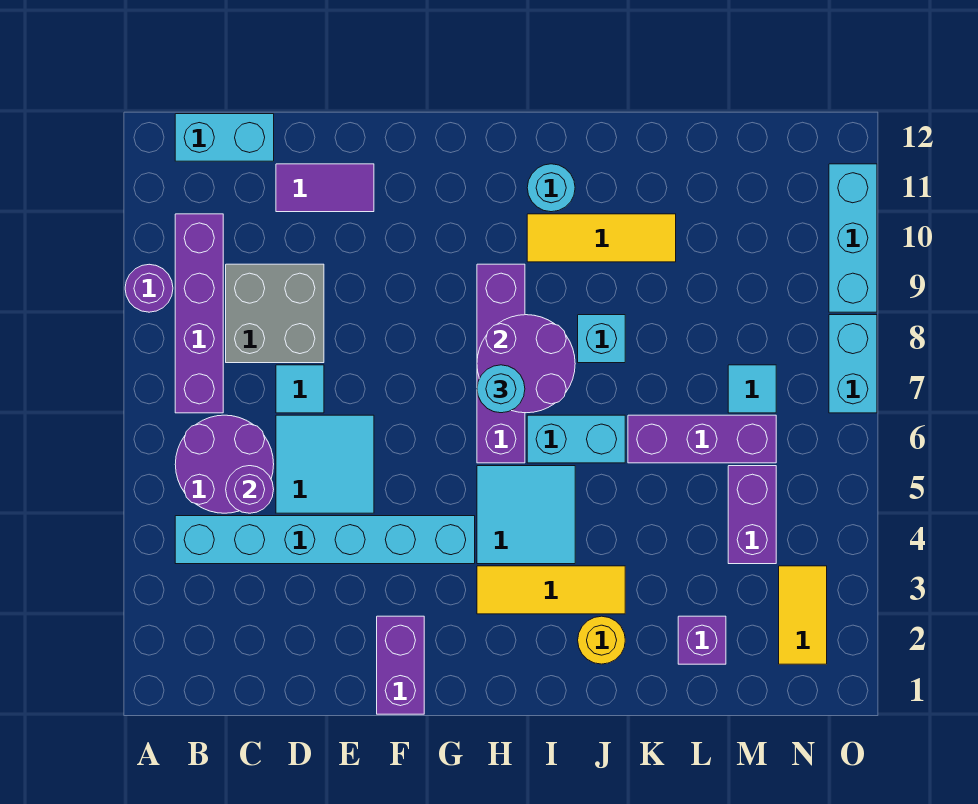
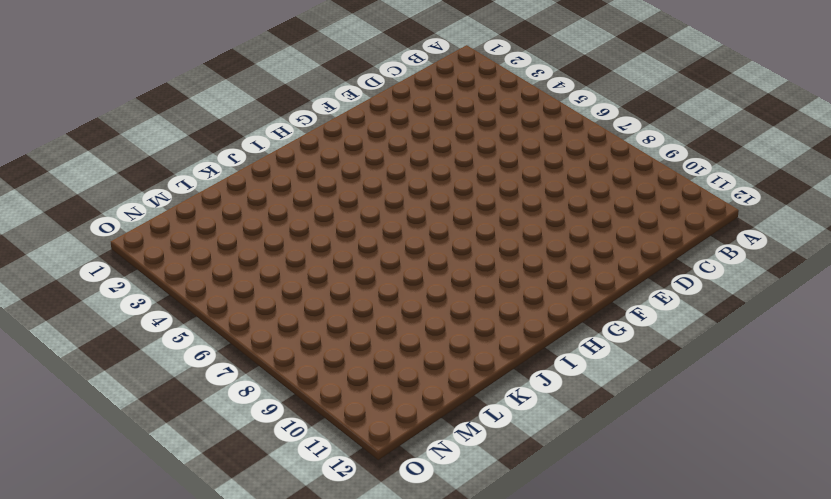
none -> purple 1x1 round brick [125,264,173,312]
none -> cyan 1x6 brick [175,516,475,564]
none -> purple 2x2 round brick [175,415,274,513]

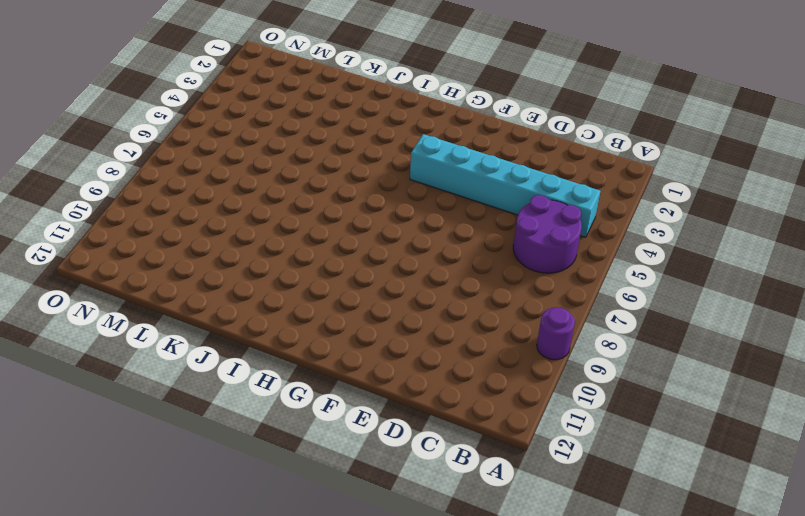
none -> purple 1x4 brick [175,214,223,413]
none -> cyan 1x2 brick [175,114,274,161]
none -> grey 2x2 brick [226,264,324,363]

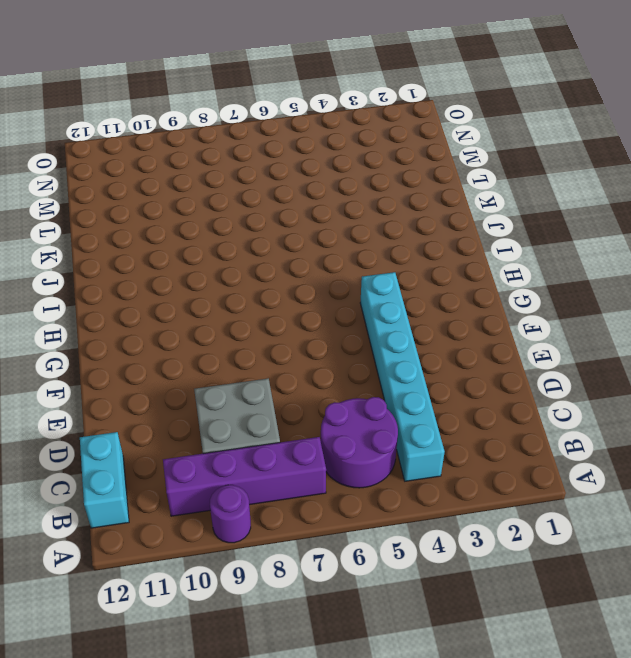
none -> cyan 2x2 tile [276,415,374,513]
none -> cyan 1x1 tile [276,365,324,413]
none -> purple 1x2 tile [276,164,374,212]

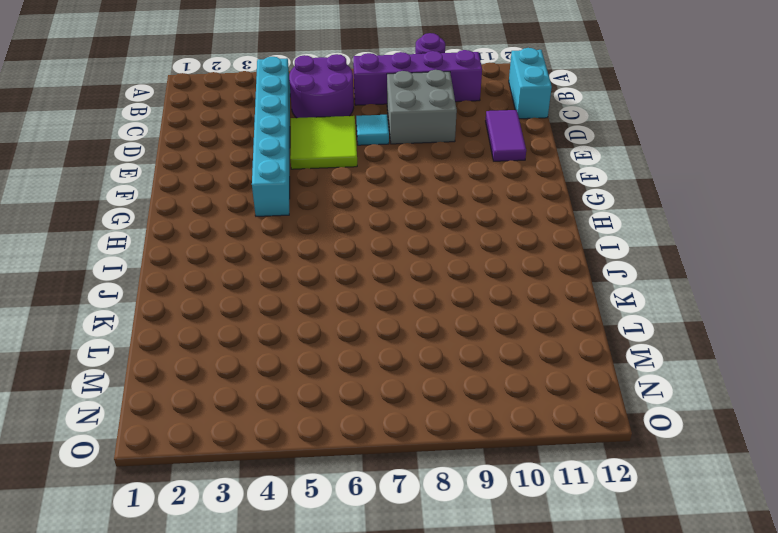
lime 2x2 tile [290,116,357,169] -> cyan 2x2 tile [276,415,374,513]
none -> purple 1x2 brick [377,616,424,714]
none -> yellow 1x3 tile [477,566,625,614]
none -> cyan 2x2 tile [477,466,575,564]

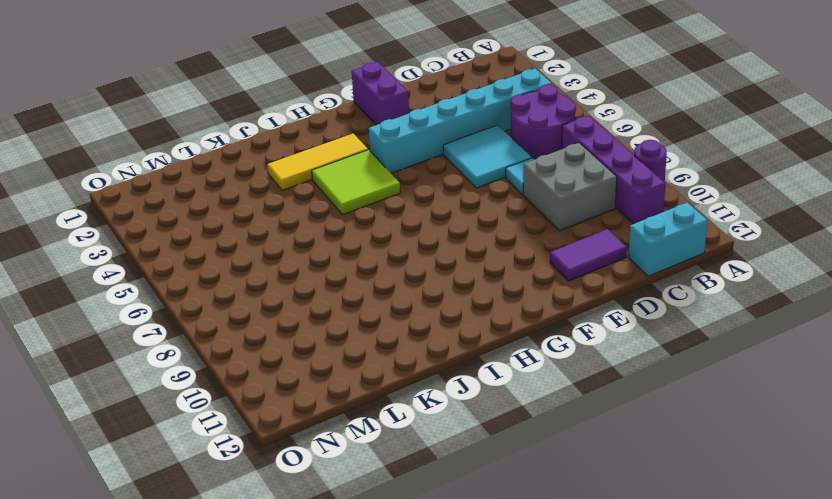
lime 2x2 tile [312,150,400,215] -> cyan 2x2 tile [477,466,575,564]
none -> purple 1x4 brick [477,264,525,463]
none -> cyan 1x2 brick [527,415,625,463]
none -> yellow 1x3 tile [527,214,676,262]

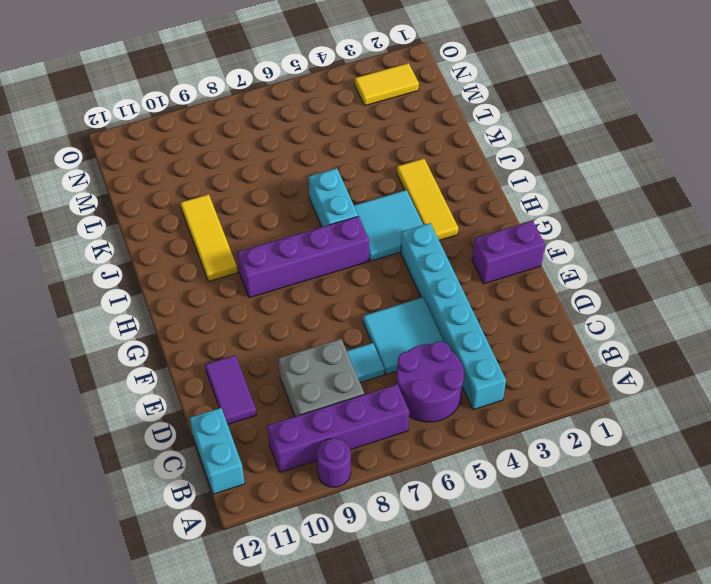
none -> cyan 1x1 round brick [527,164,575,212]
none -> yellow 1x1 round brick [578,616,625,664]
none -> cyan 1x1 brick [578,315,625,363]

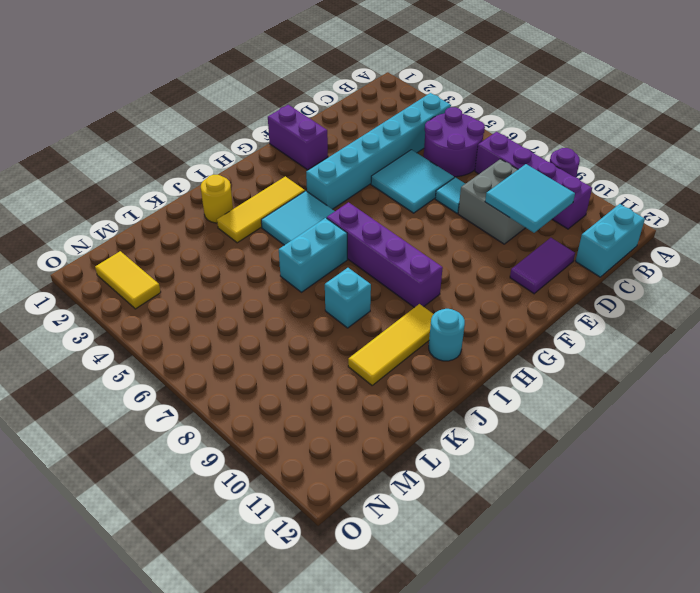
cyan 2x2 tile [485,164,575,233] -> none
none -> purple 1x3 brick [628,415,776,463]
none -> purple 1x1 brick [678,616,726,664]
none -> purple 1x2 brick [728,466,776,564]

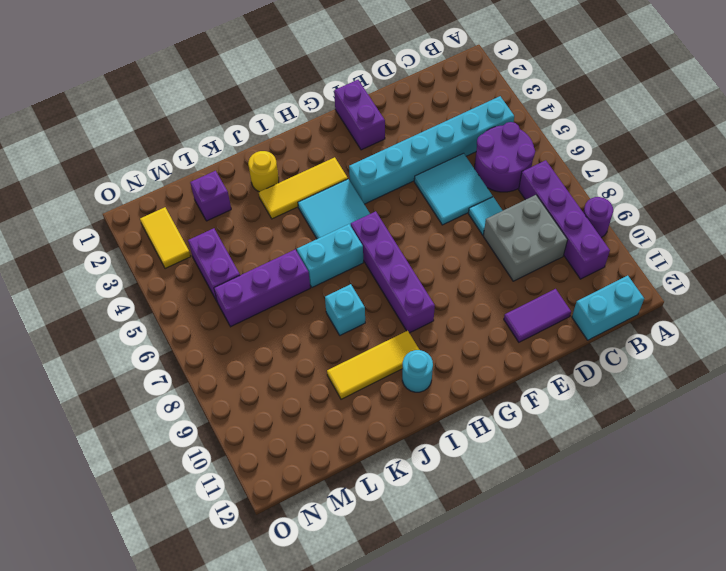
none -> cyan 1x1 tile [728,365,776,413]
none -> cyan 1x2 brick [829,315,877,413]
none -> cyan 1x3 brick [829,164,877,312]

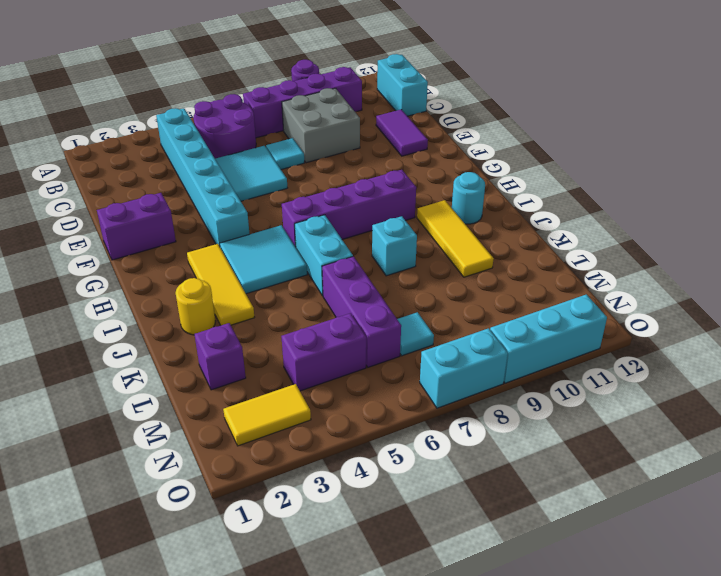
none -> purple 1x1 round brick [226,466,274,513]
none -> purple 2x2 round brick [477,315,575,413]
none -> cyan 1x1 round brick [477,365,525,413]

